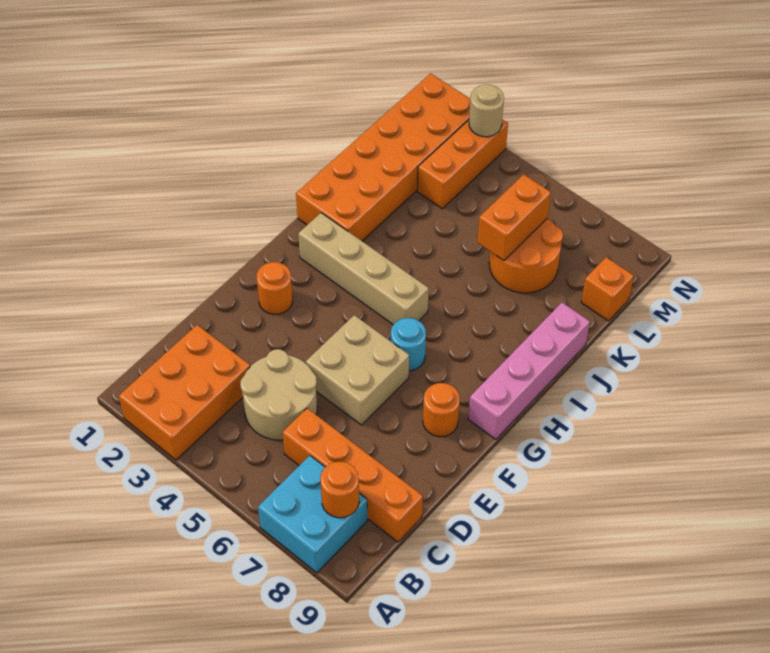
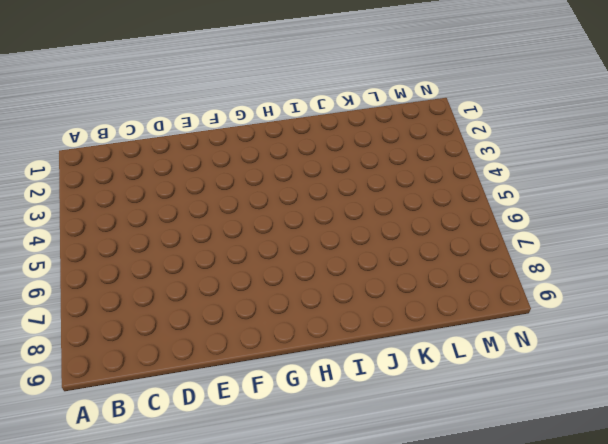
none -> orange 2x3 brick [119,325,250,460]
none -> cyan 2x2 brick [258,456,367,573]
none -> tan 2x2 round brick [240,349,317,440]

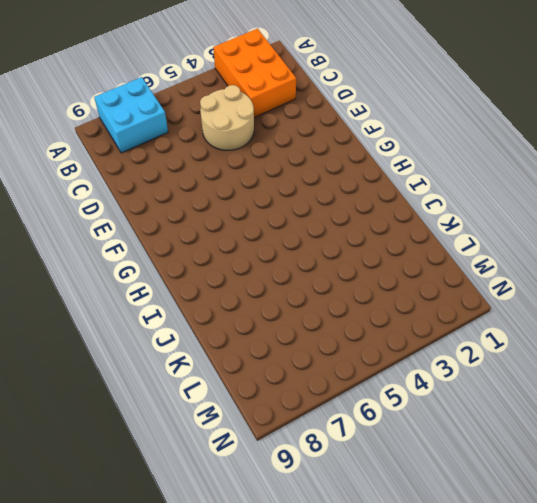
none -> orange 1x4 brick [282,408,423,542]
none -> tan 2x2 brick [306,315,409,425]
none -> orange 1x1 round brick [256,262,293,314]

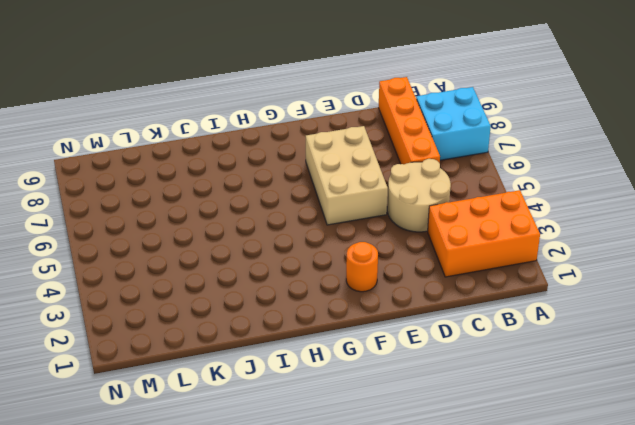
tan 2x3 brick [306,126,388,225] -> tan 2x2 brick [306,315,409,425]
none -> orange 1x1 round brick [423,383,460,437]
none -> cyan 1x1 round brick [391,318,426,371]
none -> pink 1x4 brick [468,303,590,439]

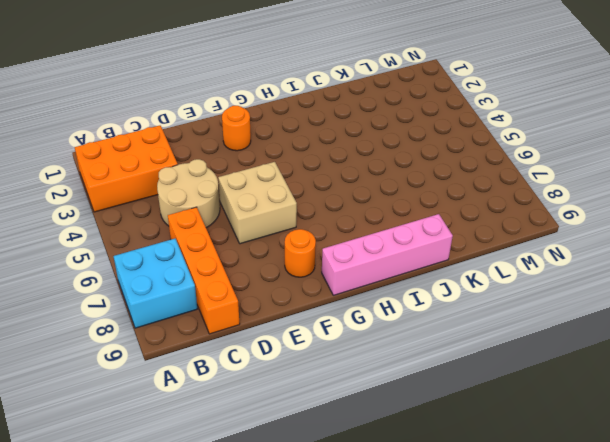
none -> cyan 1x1 round brick [391,318,426,371]
none -> tan 1x4 brick [298,213,429,325]
none -> orange 2x6 brick [296,73,470,241]

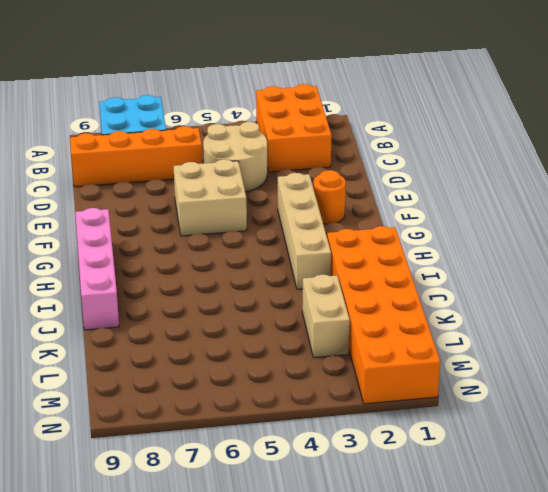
tan 1x4 brick [278,173,331,289] -> tan 1x4 brick turned to [298,213,429,325]
tan 1x2 brick [302,275,350,358] -> orange 1x3 brick [417,119,508,209]
none -> orange 1x1 round brick [423,383,460,437]
none -> cyan 1x1 round brick [391,318,426,371]
none -> orange 2x2 round brick [489,218,563,293]

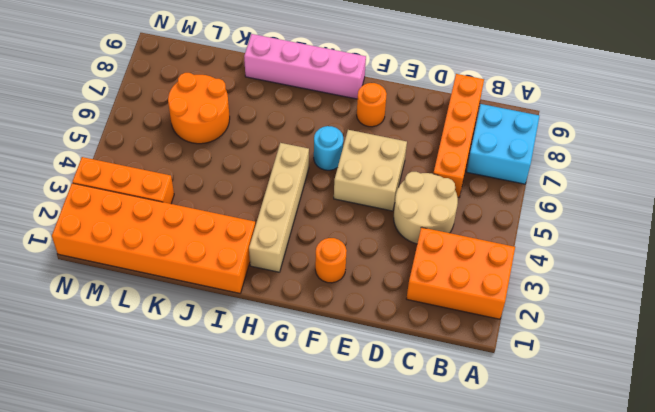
none -> orange 1x1 brick [581,257,634,321]
none -> orange 1x1 round brick [320,462,359,518]
none -> orange 1x2 brick [477,174,551,261]

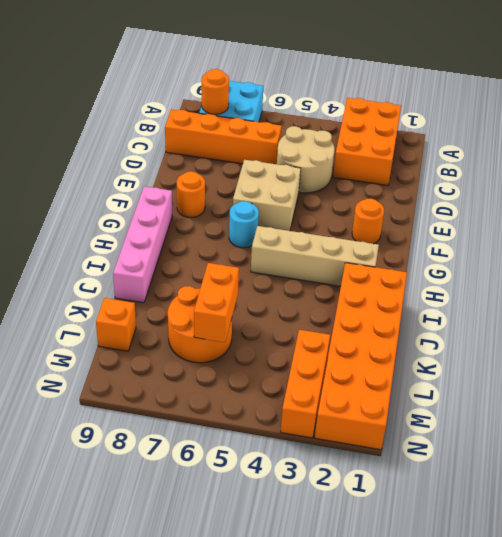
none -> tan 1x1 round brick [469,85,504,137]

